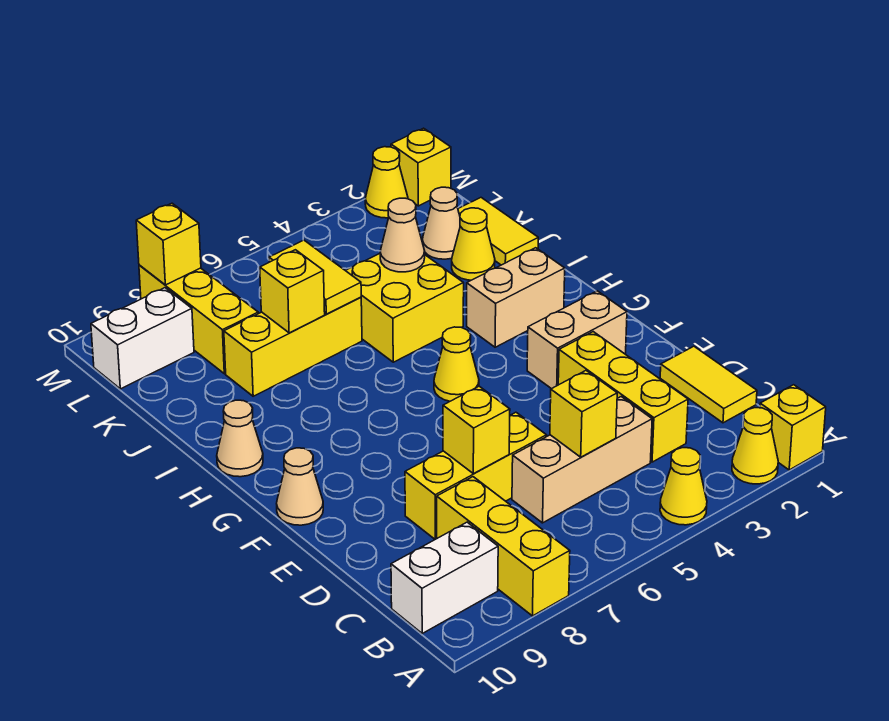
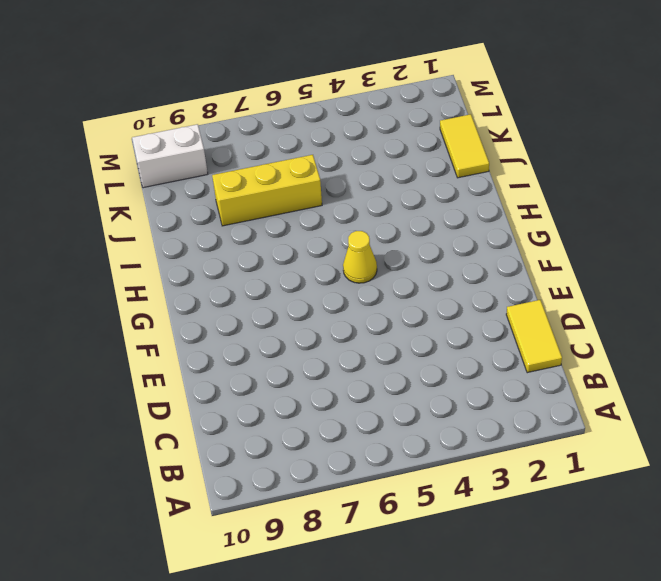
none -> yellow 1x1 brick [760,385,826,470]
none -> yellow 1x1 cone [732,408,778,484]
none -> yellow 1x1 cone [660,448,707,525]

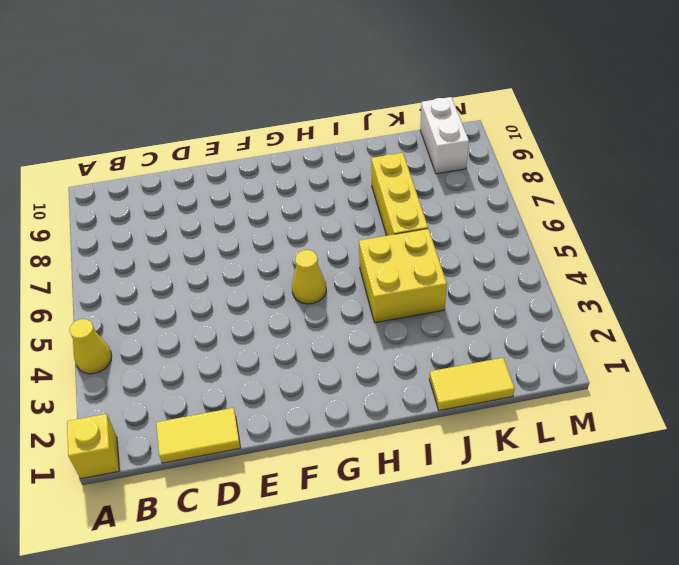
none -> yellow 1x1 cone [732,408,778,484]
none -> yellow 1x3 brick [437,477,570,616]
none -> white 1x2 brick [391,522,498,633]

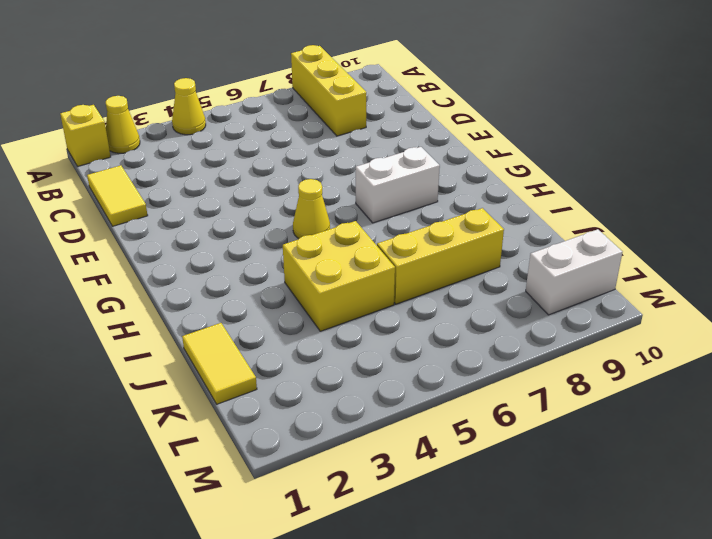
white 1x2 brick [356,147,440,223] -> white 1x2 brick moved to [391,522,498,633]
none -> yellow 1x3 brick [558,332,688,462]
none -> tan 1x3 brick [512,397,652,523]
none -> yellow 1x3 brick [405,412,546,539]

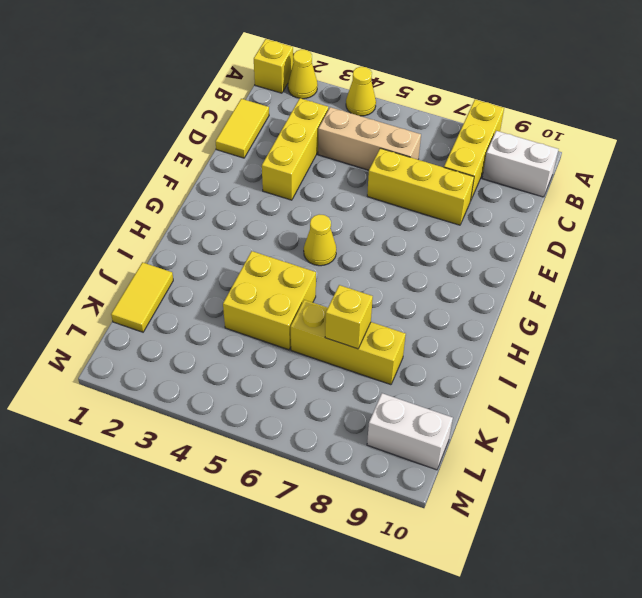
none -> tan 1x2 brick [527,291,627,389]
none -> tan 1x1 cone [277,448,323,525]
none -> tan 1x2 brick [467,248,565,347]

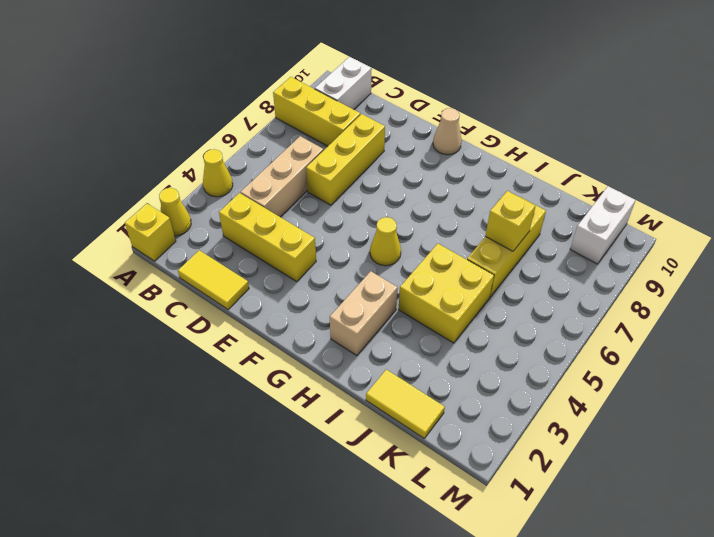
none -> tan 1x2 brick [527,291,627,389]
none -> tan 1x1 cone [217,400,263,477]
none -> yellow 1x1 cone [452,208,495,280]

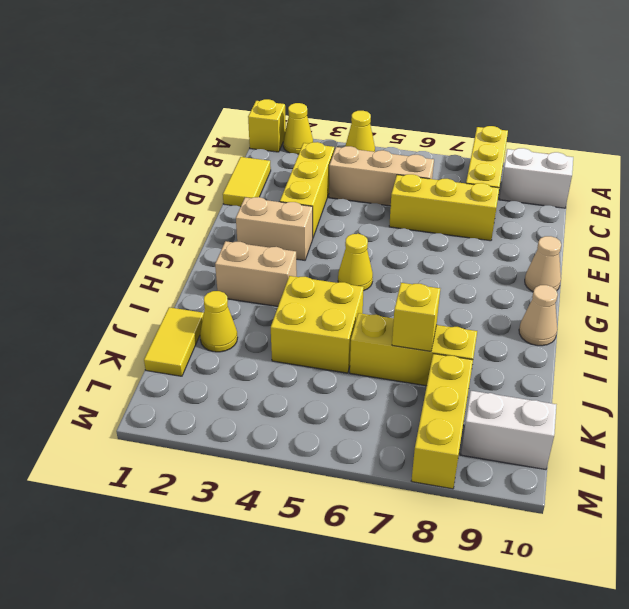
none -> tan 1x1 cone [422,187,460,259]
none -> yellow 1x1 brick [391,128,451,206]
none -> yellow 1x1 cone [365,147,408,218]

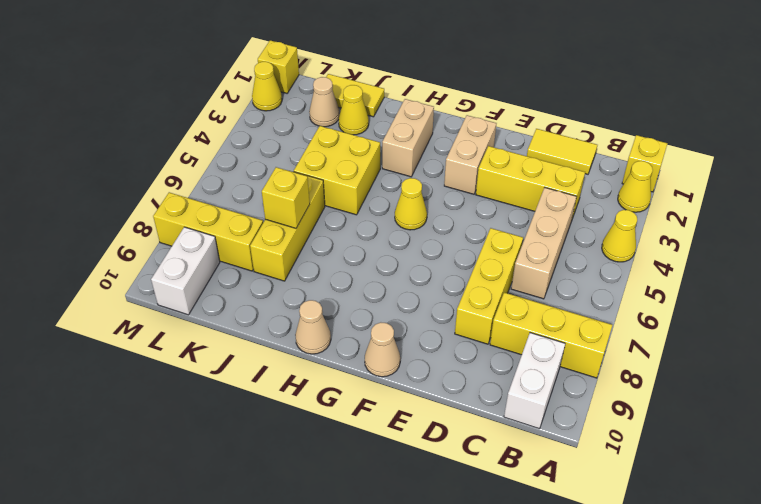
none -> yellow 1x1 brick [550,371,617,457]
none -> yellow 1x1 brick [443,386,510,474]
none -> tan 1x1 cone [380,198,425,272]

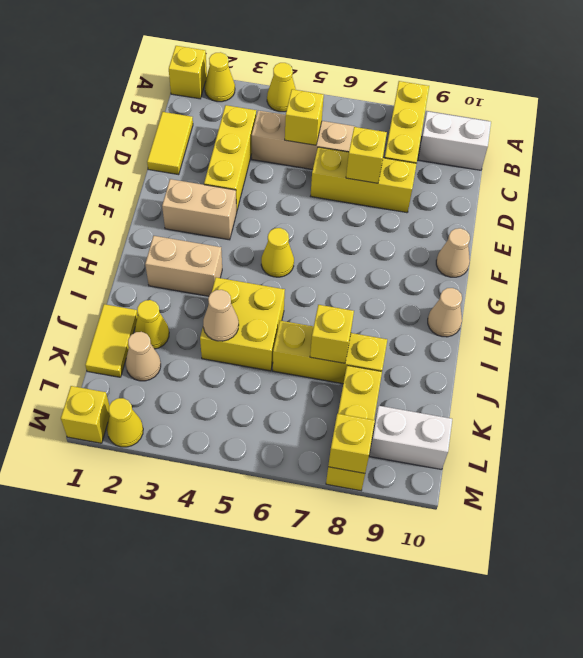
none -> yellow 1x2 tile [269,240,361,314]

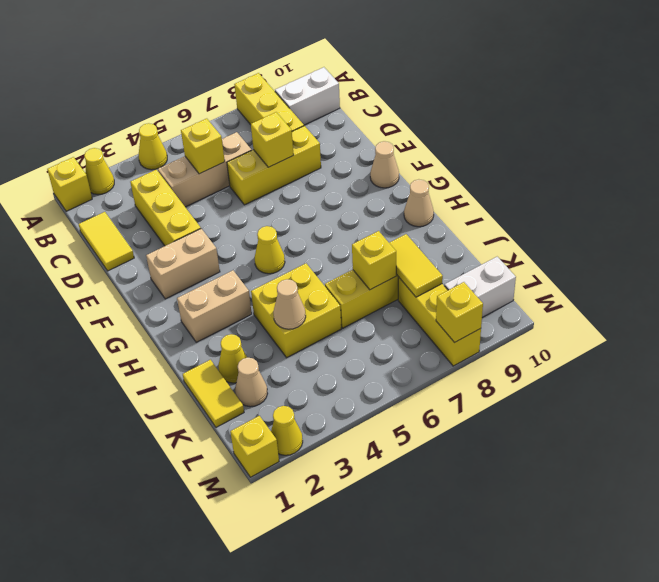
yellow 1x2 tile [389,234,443,297] -> yellow 1x2 tile moved to [269,240,361,314]

